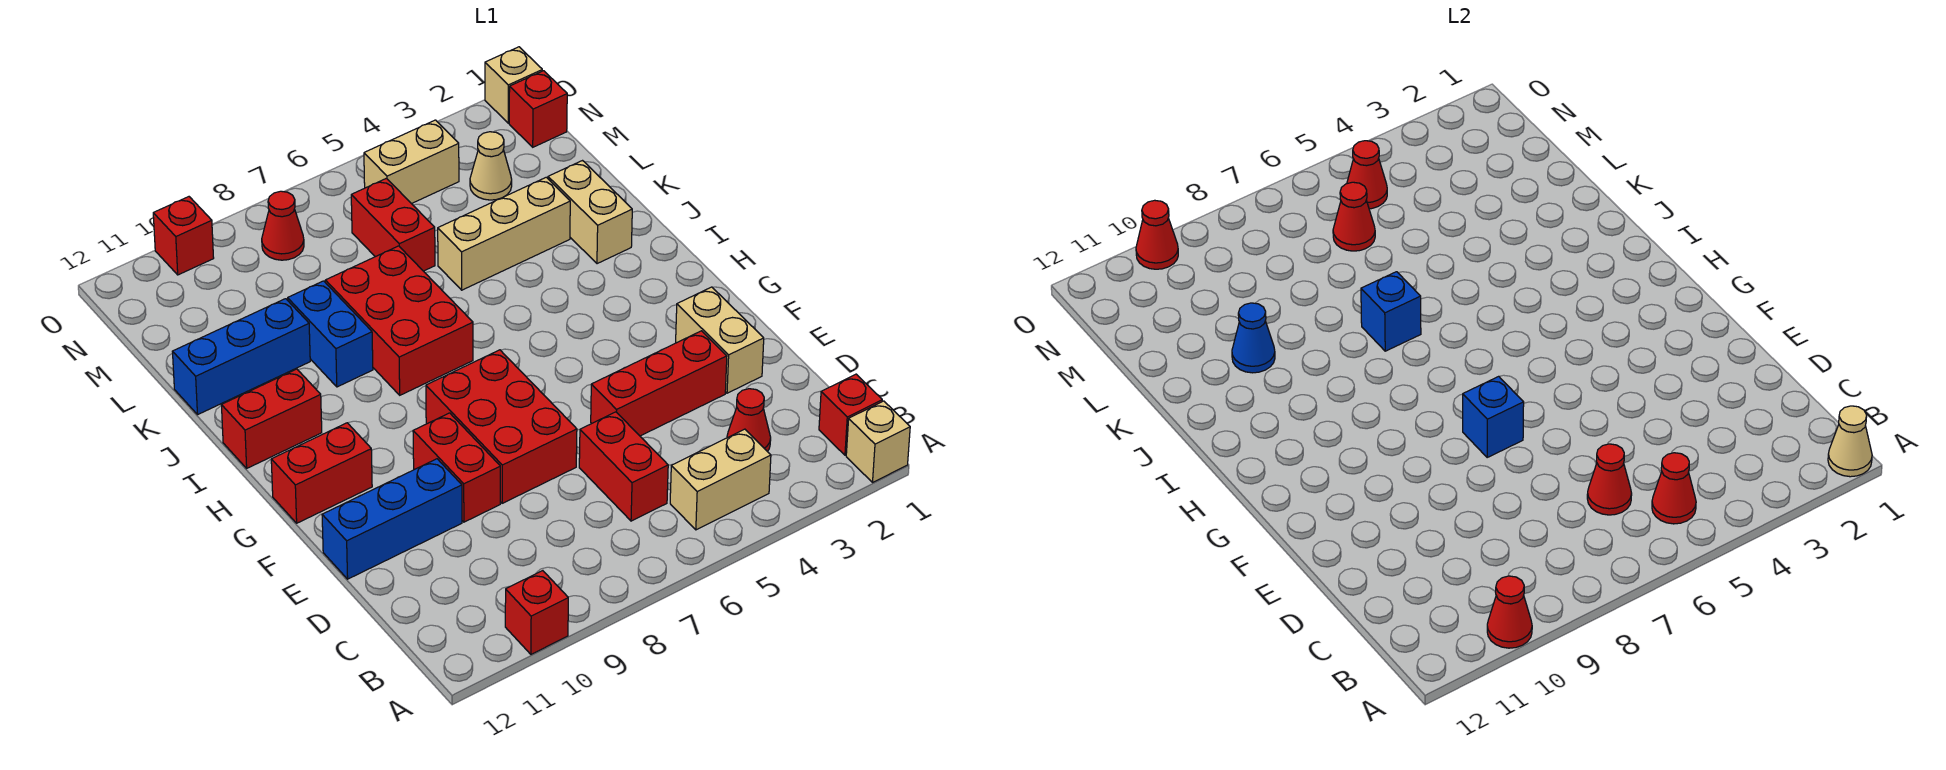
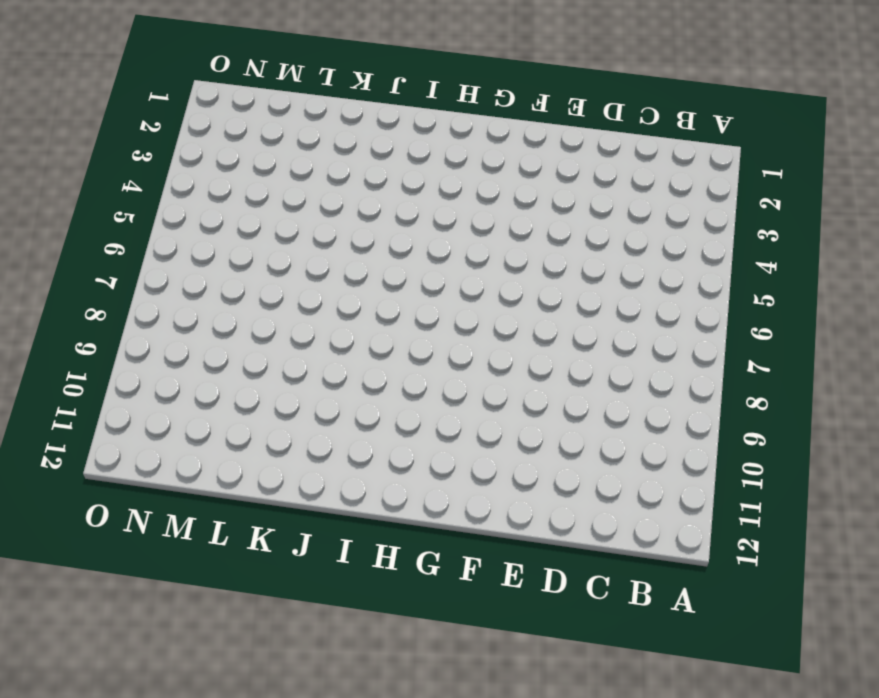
none -> tan 1x1 brick [846,401,910,482]
none -> red 1x1 brick [505,571,568,654]
none -> red 1x1 brick [819,374,882,455]
none -> tan 1x2 brick [670,429,771,530]

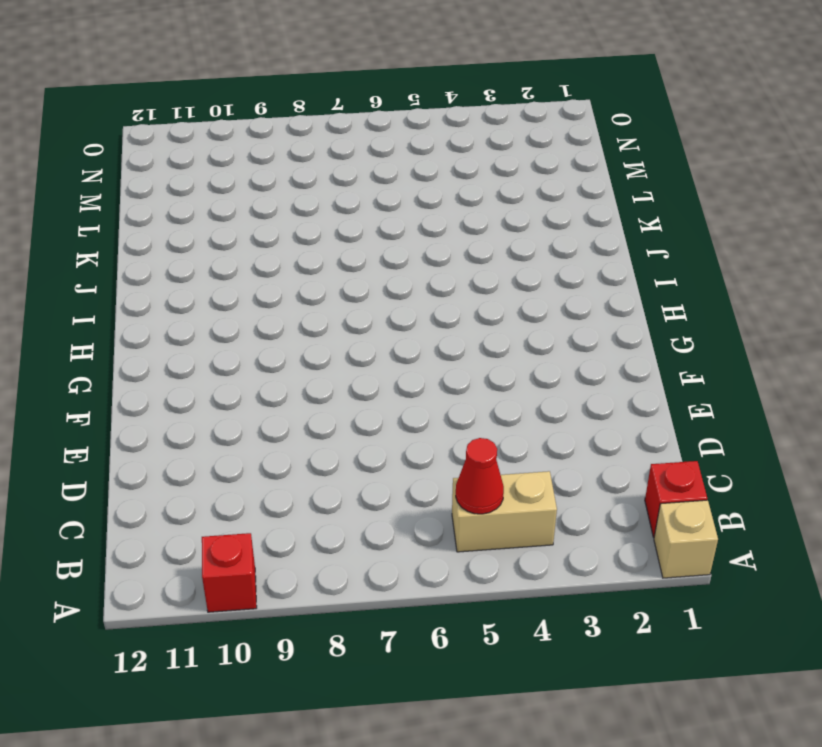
none -> red 1x1 cone [727,389,771,451]
none -> red 1x2 brick [579,412,668,521]
none -> tan 1x2 brick [676,287,764,393]
none -> red 1x3 brick [591,331,727,436]

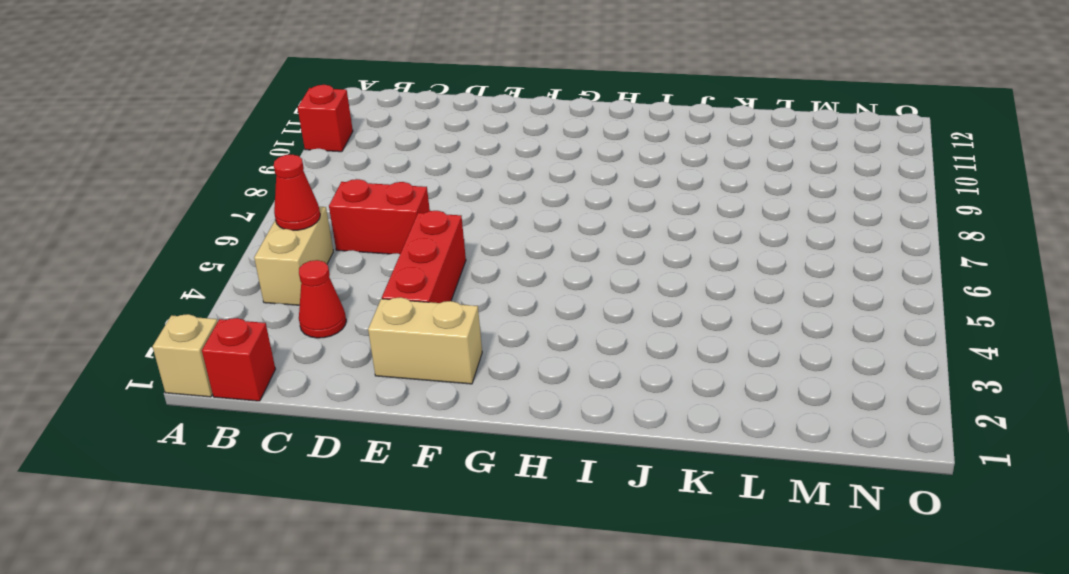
none -> red 2x3 brick [426,350,577,503]
none -> red 1x2 brick [413,413,500,522]
none -> blue 1x3 brick [322,459,462,579]
none -> red 1x2 brick [271,423,372,523]

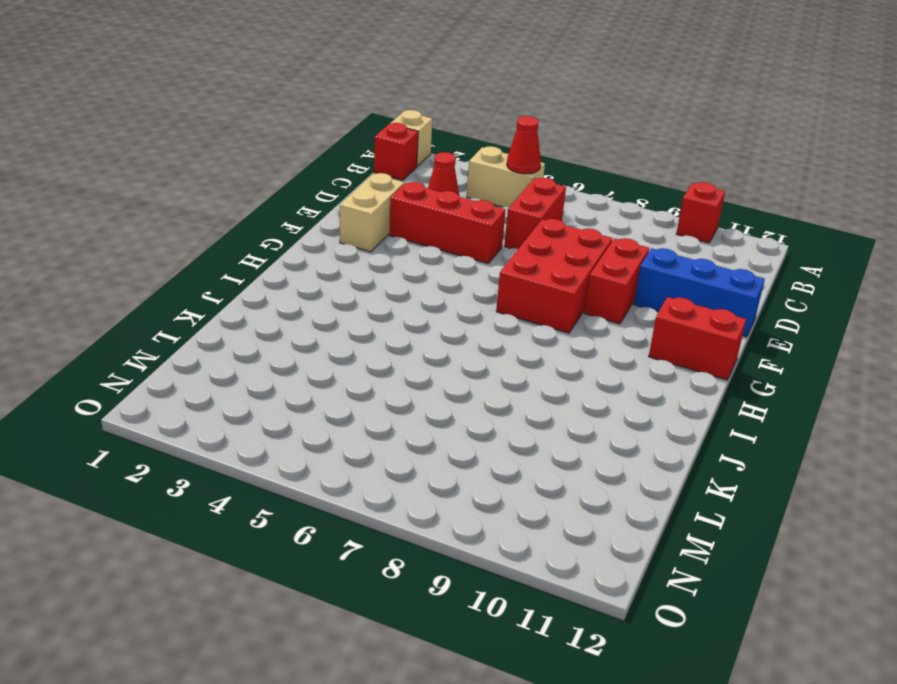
none -> red 2x3 brick [325,246,473,395]
none -> red 1x2 brick [221,369,322,468]
none -> tan 1x2 brick [548,161,632,264]
none -> blue 1x2 brick [288,281,373,387]

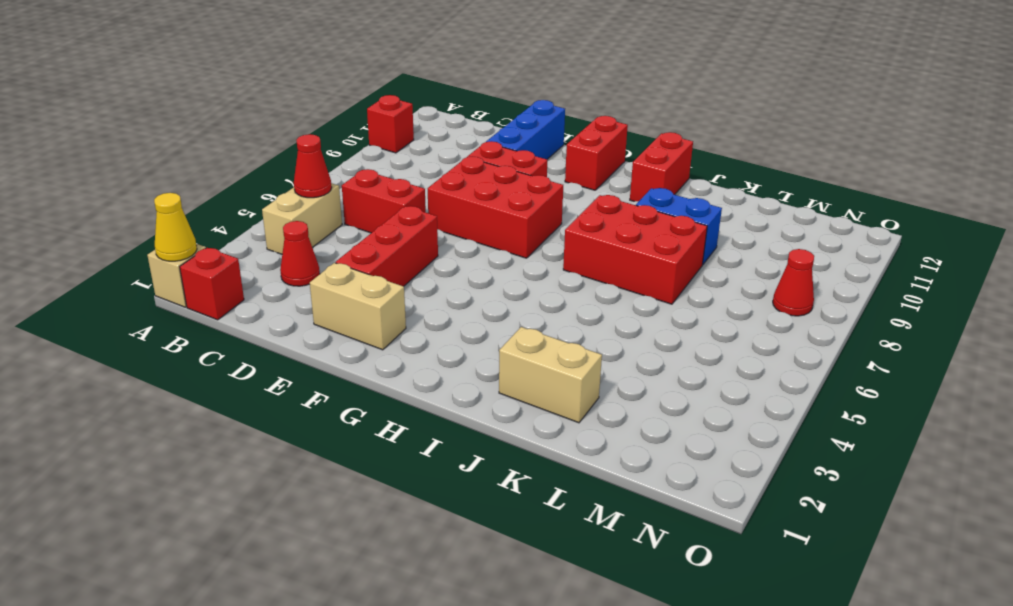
yellow 1x1 cone [154,193,197,261] -> tan 1x1 cone [1828,406,1872,477]
none -> tan 1x3 brick [438,177,570,290]
none -> blue 1x3 brick [172,299,310,414]
none -> red 1x2 brick [351,178,435,271]
none -> tan 1x1 cone [470,132,512,200]

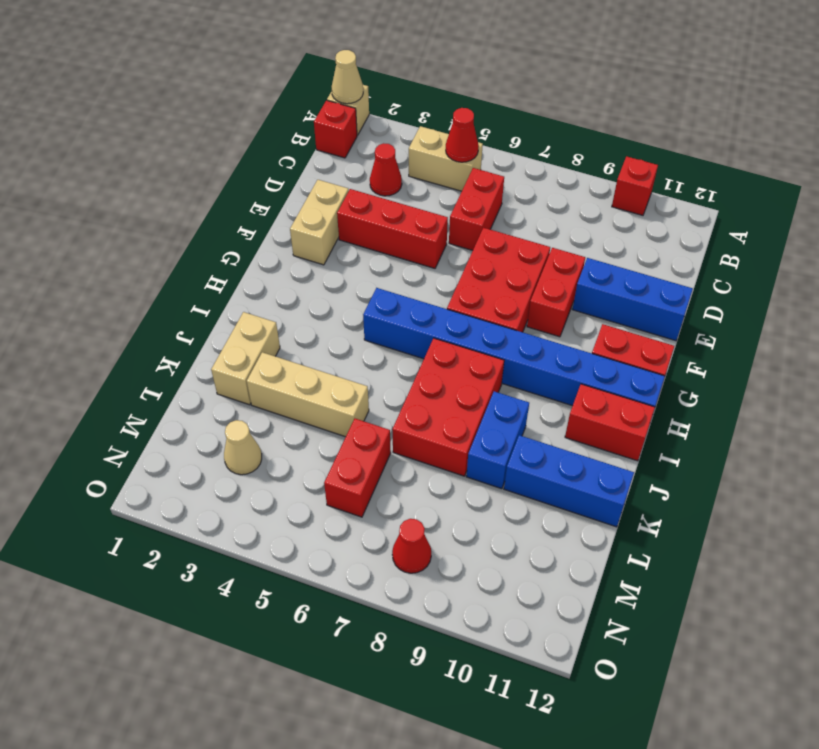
blue 1x8 brick [363,288,665,407] -> none
none -> red 1x1 brick [509,71,567,147]
none -> tan 1x2 brick [364,120,459,204]
none -> tan 1x1 brick [485,47,542,123]
none -> red 1x1 brick [153,197,214,275]

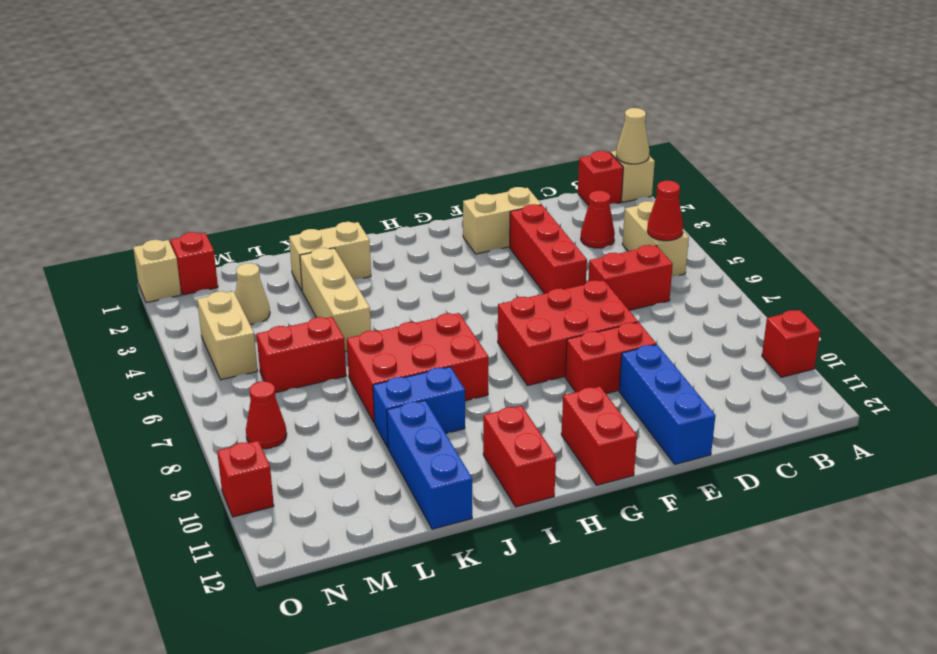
none -> red 1x1 cone [1487,576,1532,648]
none -> red 1x1 cone [1587,444,1632,515]
none -> blue 1x1 brick [1463,376,1524,457]
none -> blue 1x1 brick [1361,272,1421,351]

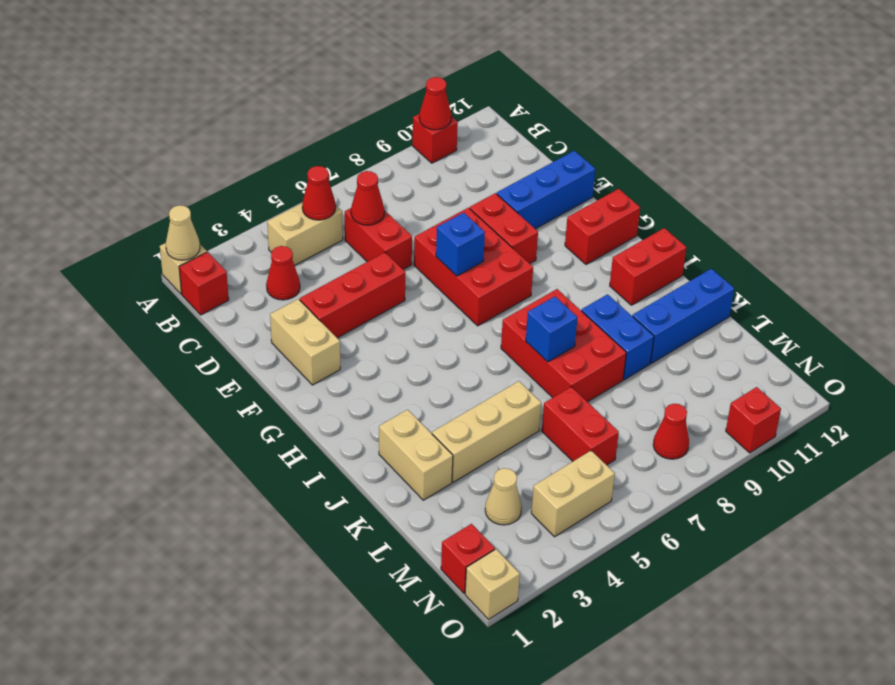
none -> blue 1x1 cone [1232,303,1275,373]
none -> red 1x1 cone [1333,182,1375,251]
none -> red 1x1 cone [1347,141,1387,209]
none -> red 1x1 cone [1136,200,1178,269]

